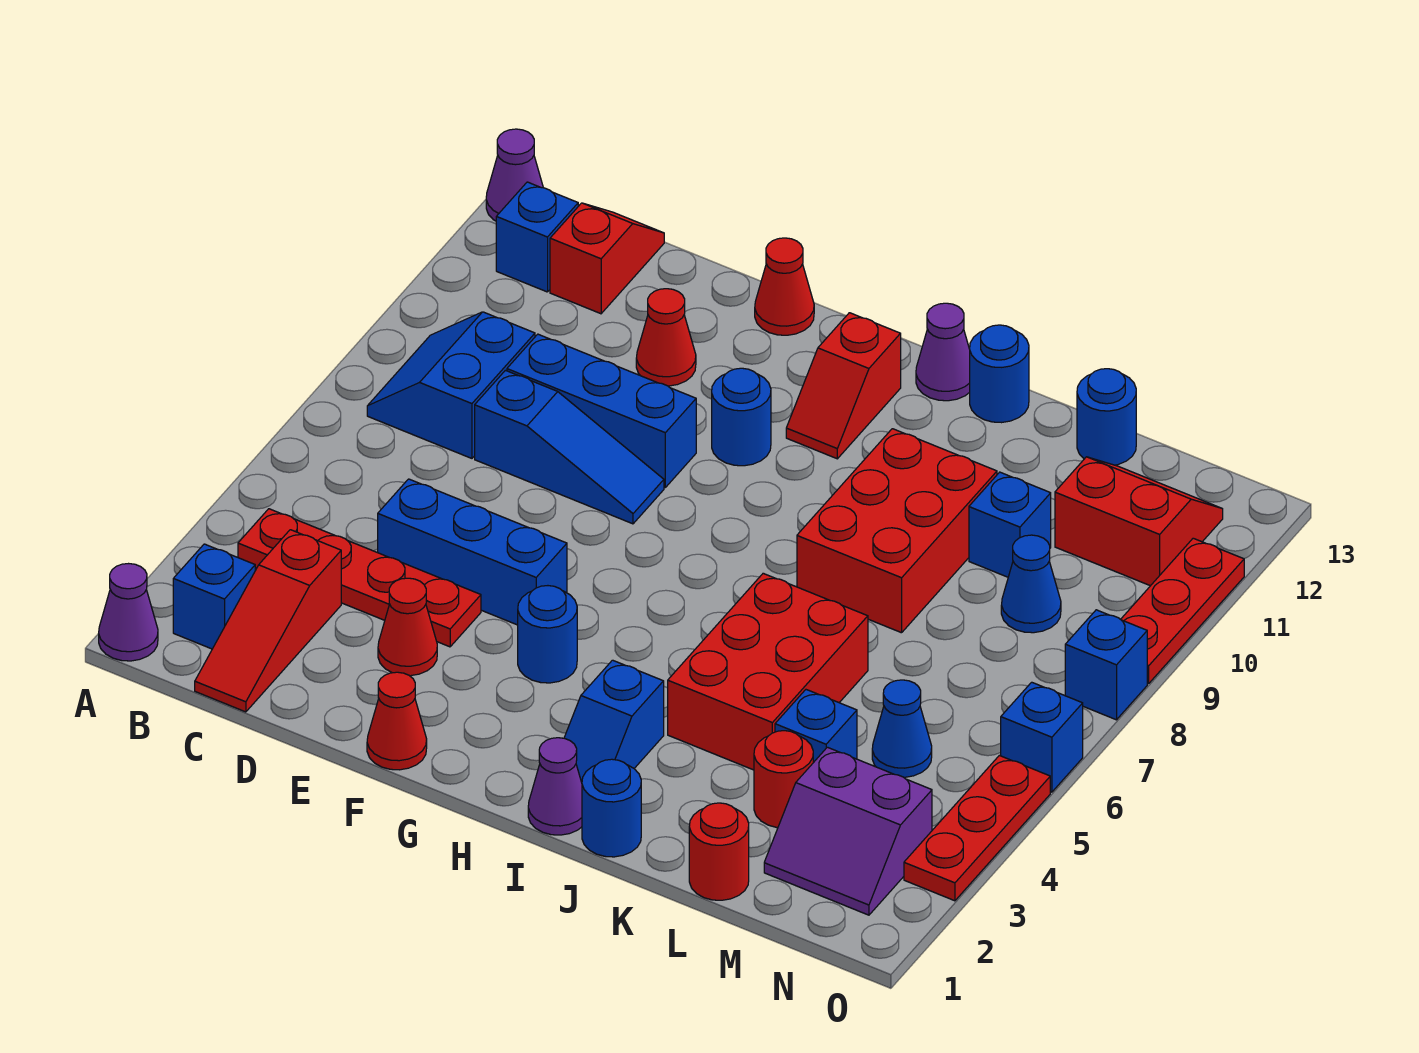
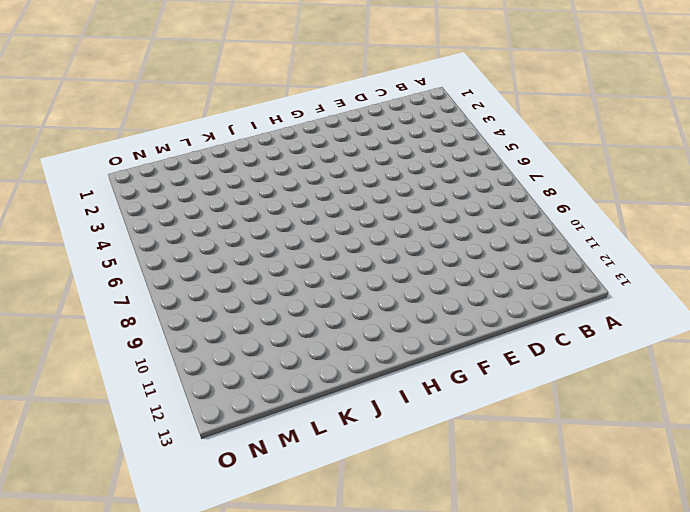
none -> purple 1x1 cone [99,564,158,661]
none -> purple 1x1 cone [486,129,543,221]
none -> blue 1x1 brick [173,544,255,649]
none -> red 1x4 plate [238,509,481,647]

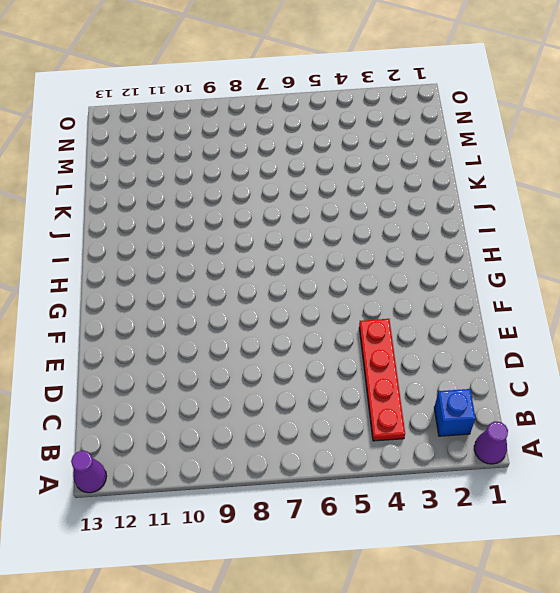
none -> blue 2x2 slope [367,312,535,458]
none -> blue 1x1 brick [496,182,578,292]
none -> red 1x3 slope [195,530,341,712]
none -> red 1x2 slope [550,203,664,314]

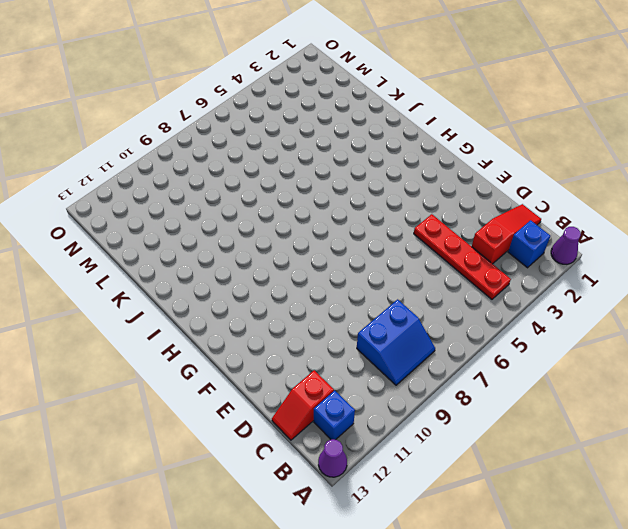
none -> blue 1x3 brick [378,479,567,625]
none -> blue 1x3 slope [475,370,664,524]
none -> blue 1x3 brick [507,334,696,487]
none -> red 1x1 cone [378,578,437,676]

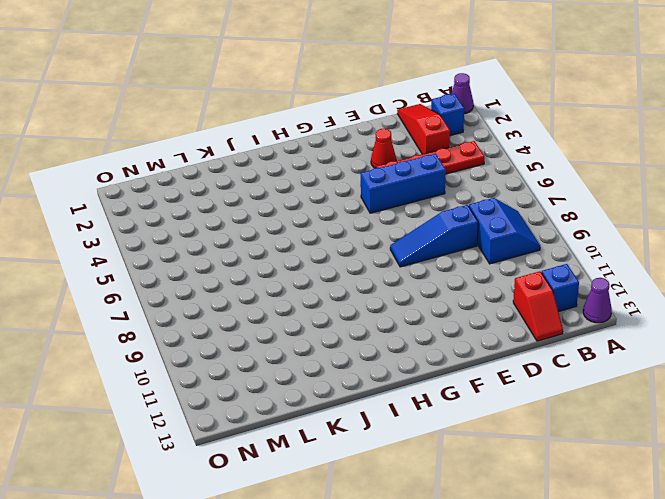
none -> blue 1x3 brick [507,334,696,487]
none -> red 1x1 cone [636,289,696,386]
none -> red 1x1 cone [367,672,427,770]
none -> red 1x1 cone [755,238,814,335]

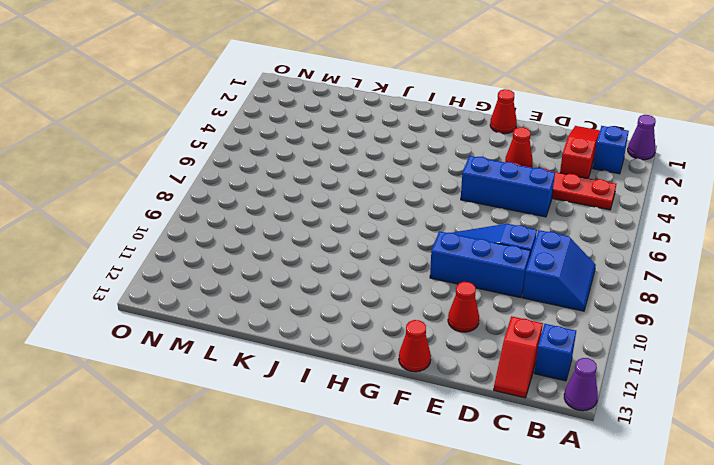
none -> blue 1x1 round brick [518,586,577,683]
none -> blue 1x1 round brick [712,368,771,466]
none -> red 1x2 slope [786,313,901,459]
none -> purple 1x1 cone [528,738,582,835]

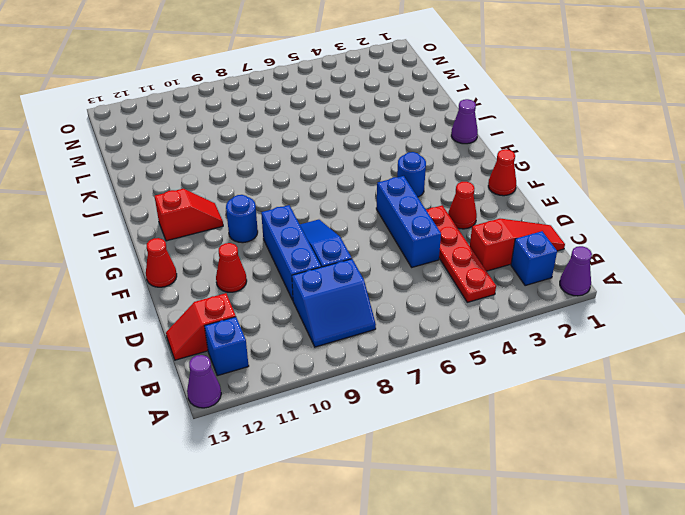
none -> blue 1x2 slope [564,660,664,782]
none -> purple 1x1 cone [916,303,970,401]
none -> blue 1x1 round brick [582,759,641,857]
none -> red 2x3 brick [668,573,868,770]

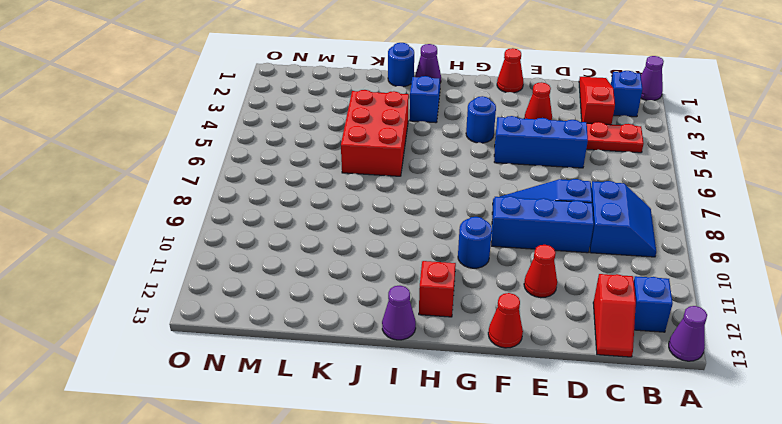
none -> red 2x3 brick [797,429,997,633]
none -> blue 1x1 round brick [970,325,1029,423]
none -> red 1x1 round brick [689,803,749,900]
none -> red 1x1 round brick [754,731,813,828]

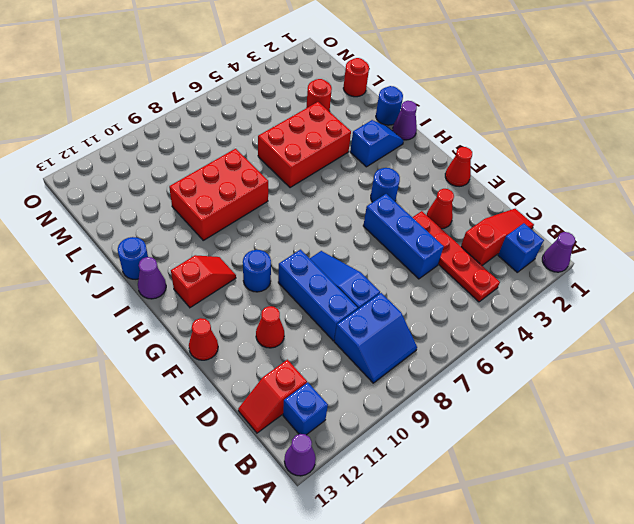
none -> blue 1x1 brick [775,690,857,763]
none -> blue 1x1 brick [969,472,1051,577]
none -> blue 1x1 round brick [1077,369,1136,465]
none -> purple 2x2 slope [764,747,932,915]

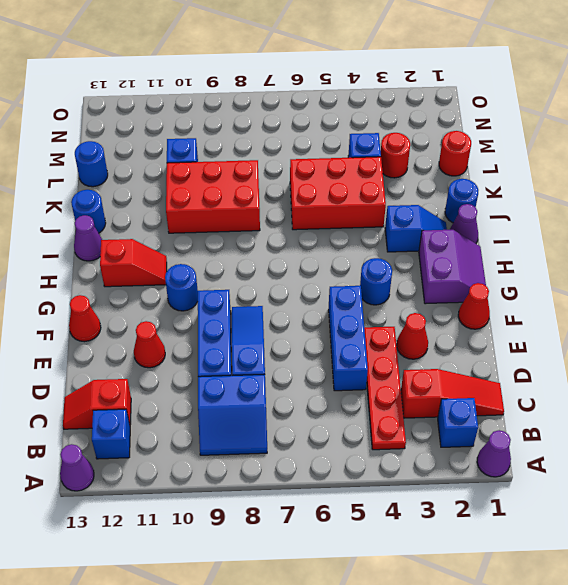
purple 2x2 slope [419,230,486,304] -> purple 2x2 slope moved to [764,747,932,915]
none -> blue 1x1 cone [872,680,932,777]
none -> blue 1x1 cone [1001,535,1061,633]
none -> red 2x2 slope [1055,457,1223,586]
none -> red 1x3 plate [904,755,1050,901]

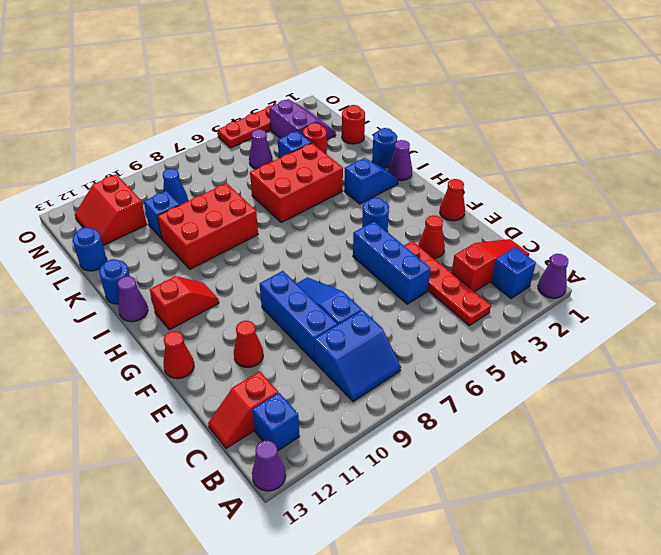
purple 1x1 cone [249,129,273,169] -> blue 1x1 cone [872,680,932,777]
none -> blue 1x1 round brick [712,368,771,466]
none -> blue 1x1 brick [1001,682,1083,792]
none -> blue 1x1 brick [1065,610,1147,720]
none -> red 1x3 plate [1121,538,1244,683]

